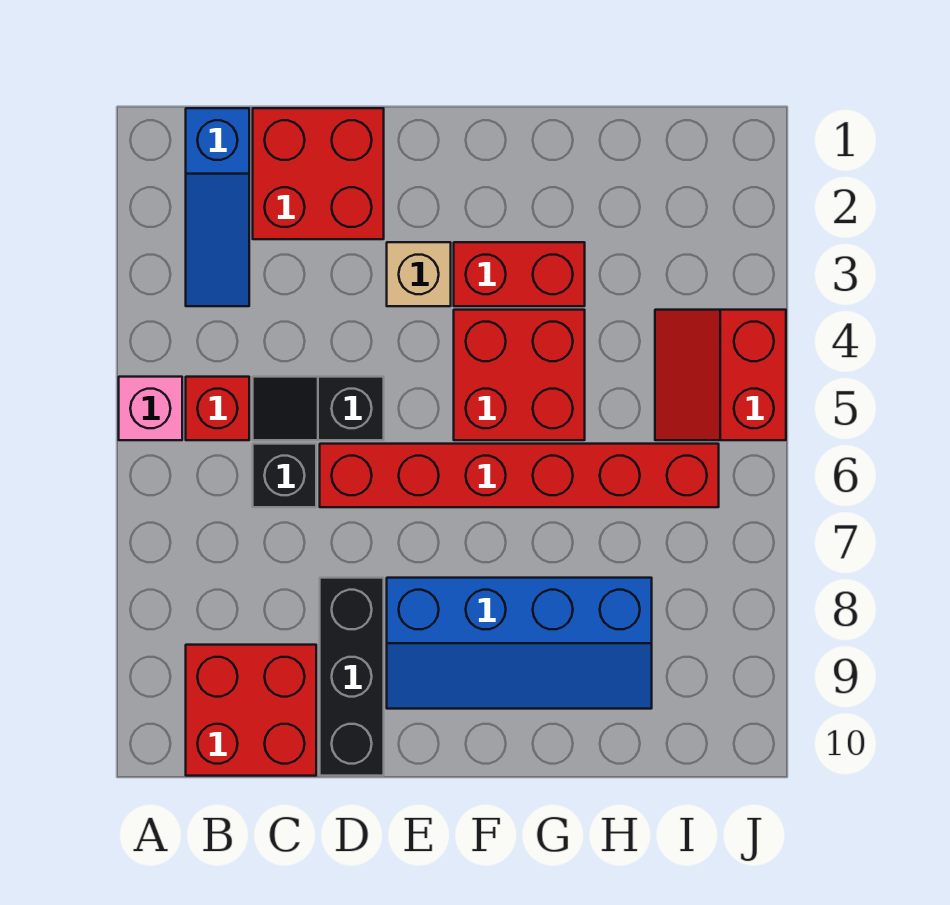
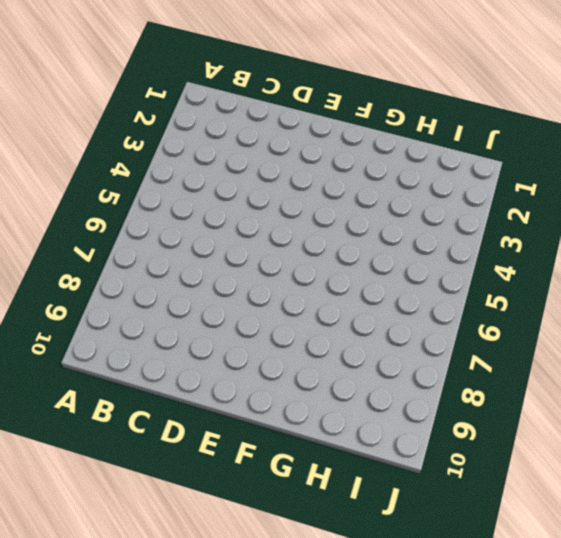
none -> pink 1x1 brick [119,377,182,440]
none -> blue 1x3 slope [186,108,249,306]
none -> red 1x1 brick [186,377,249,440]

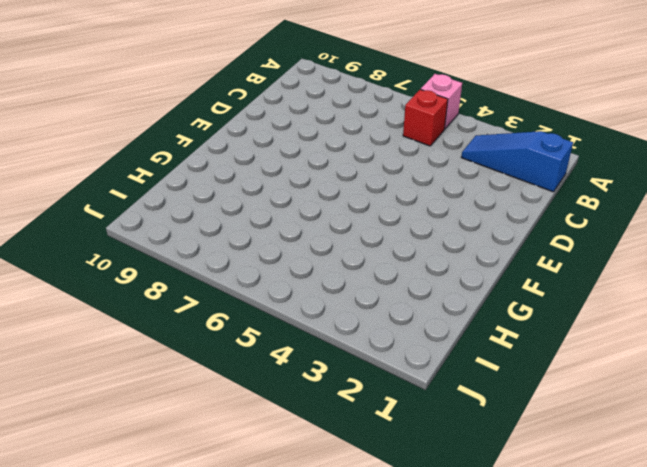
none -> red 2x2 brick [186,645,316,776]
none -> red 2x2 brick [253,108,384,239]
none -> black 1x2 slope [253,377,384,440]

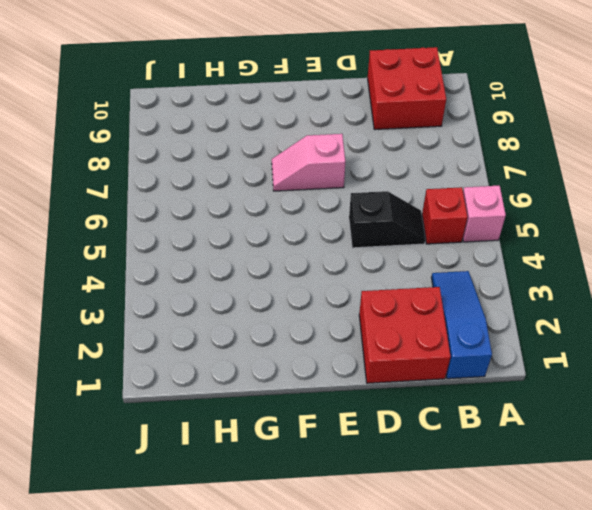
pink 1x2 slope [272,134,345,191] -> none
none -> black 1x1 brick [253,444,316,507]
none -> red 1x6 brick [320,444,719,507]
none -> black 1x3 brick [320,578,384,776]

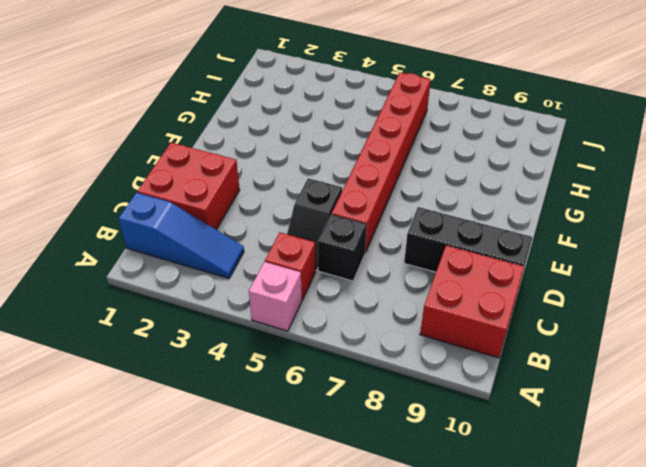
none -> tan 1x1 brick [387,242,451,306]
none -> blue 2x4 slope [387,578,652,709]
none -> red 1x2 brick [454,242,585,306]

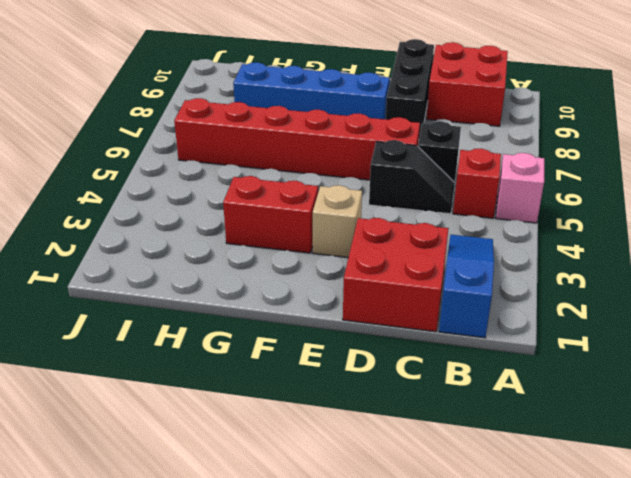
none -> red 2x2 brick [454,310,585,440]
none -> red 2x2 slope [655,310,786,440]

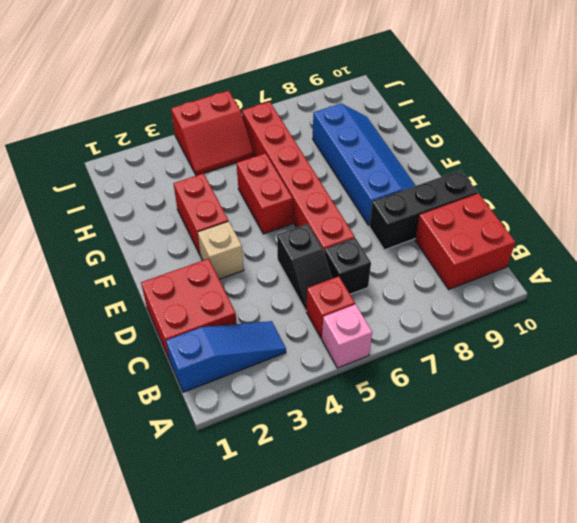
red 1x2 brick [237,153,293,234] -> red 2x2 brick [454,310,585,440]

